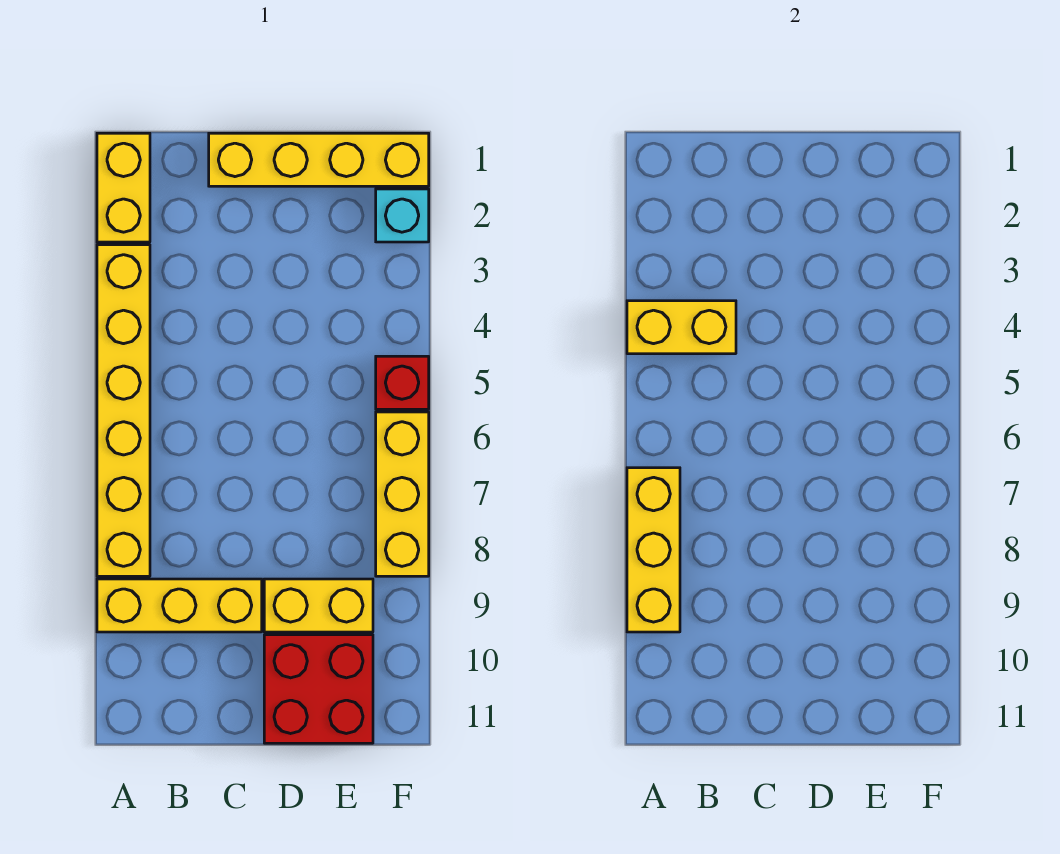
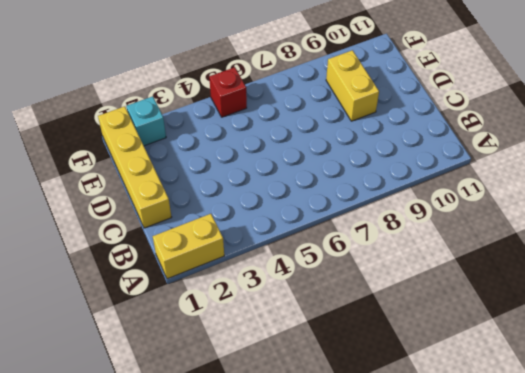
none -> yellow 1x6 brick [97,245,150,576]
none -> yellow 1x3 brick [97,579,262,632]

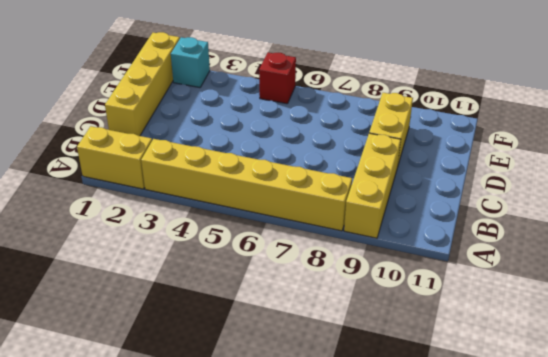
none -> red 2x2 brick [264,635,373,743]
none -> yellow 1x3 brick [376,412,429,576]

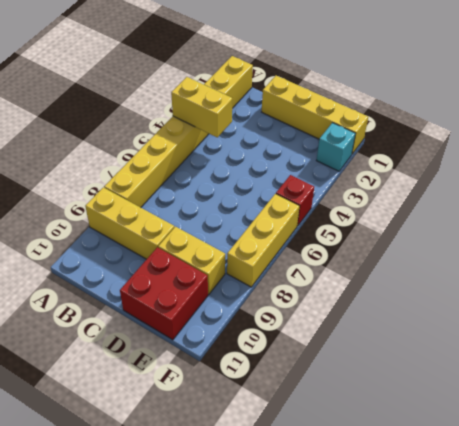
none -> yellow 1x3 brick [627,468,680,632]

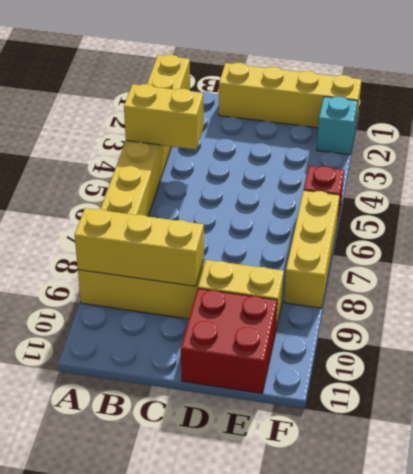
yellow 1x3 brick [75,208,204,286] -> yellow 1x3 brick turned to [627,468,680,632]

